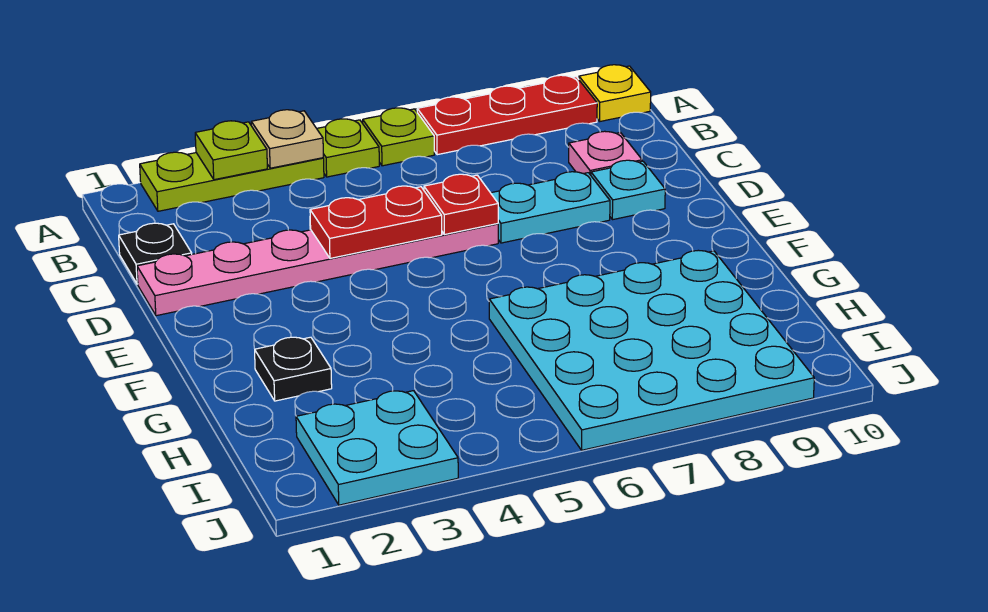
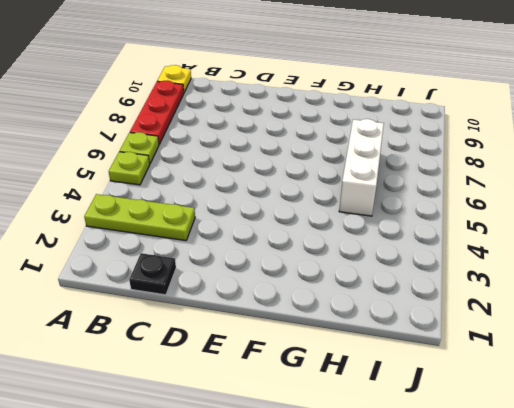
lime 1x3 plate [84,194,195,241] -> lime 1x3 plate turned to [140,152,324,211]
white 1x3 brick [339,119,384,216] -> cyan 4x4 plate [489,250,814,450]
none -> pink 1x1 plate [569,131,642,175]
none -> pink 1x6 plate [137,224,498,316]
none -> cyan 1x2 plate [491,172,610,243]

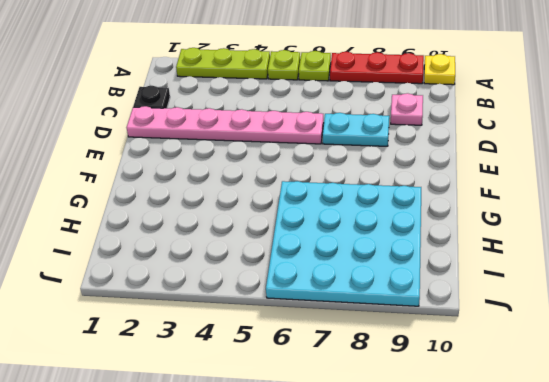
none -> cyan 1x1 plate [591,160,665,220]
none -> black 1x1 plate [255,337,332,401]
none -> cyan 2x2 plate [296,391,458,505]

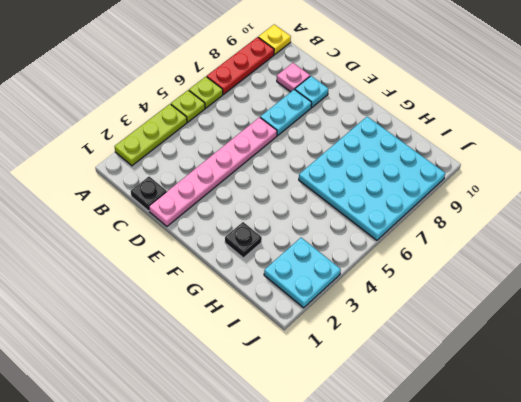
none -> lime 1x1 plate [195,121,267,180]
none -> tan 1x1 plate [251,110,323,168]
none -> red 1x2 plate [310,186,442,258]

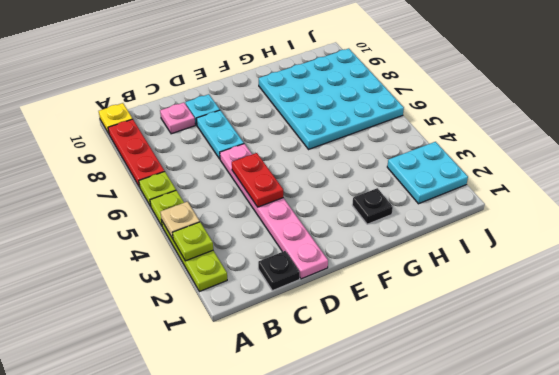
none -> red 1x1 plate [424,174,498,235]

